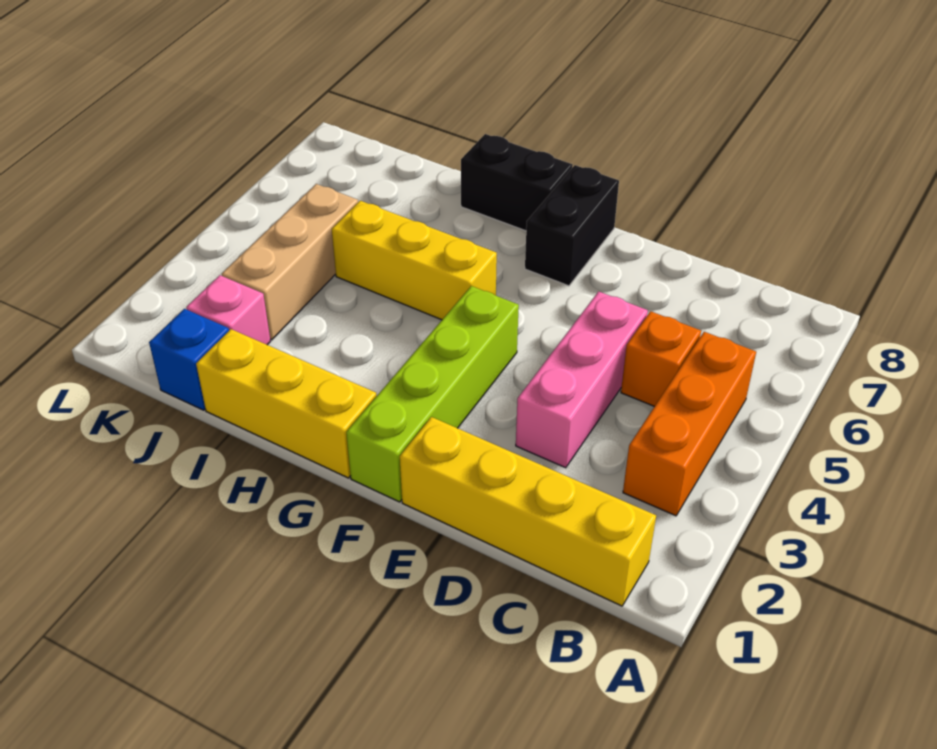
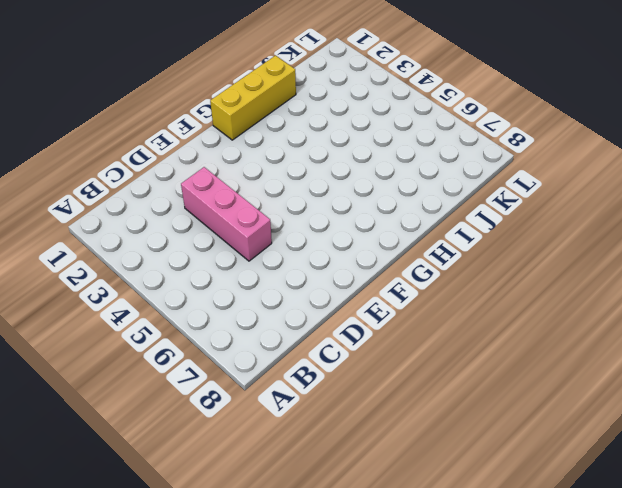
none -> yellow 1x4 brick [400,417,656,606]
none -> orange 1x3 brick [623,332,756,516]
none -> orange 1x1 brick [621,311,701,407]

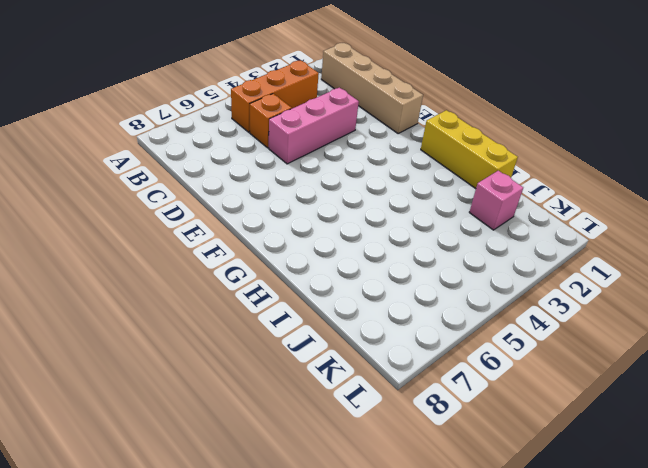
tan 1x4 brick [321,43,423,134] -> yellow 1x4 brick [400,417,656,606]
none -> lime 1x4 brick [346,286,519,502]
none -> black 1x2 brick [525,165,619,286]
none -> yellow 1x3 brick [332,201,497,320]

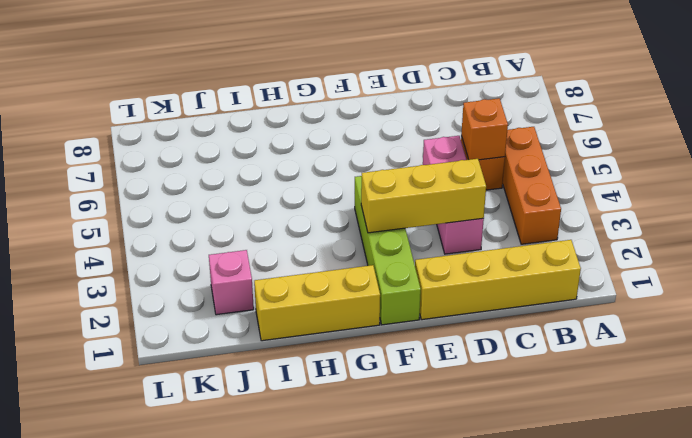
orange 1x1 brick [461,98,508,160] -> none
yellow 1x3 brick [361,159,486,233] -> yellow 1x3 brick moved to [332,201,497,320]
none -> black 1x2 brick [525,165,619,286]
none -> black 1x2 brick [461,134,573,231]
none -> blue 1x1 brick [149,309,229,410]

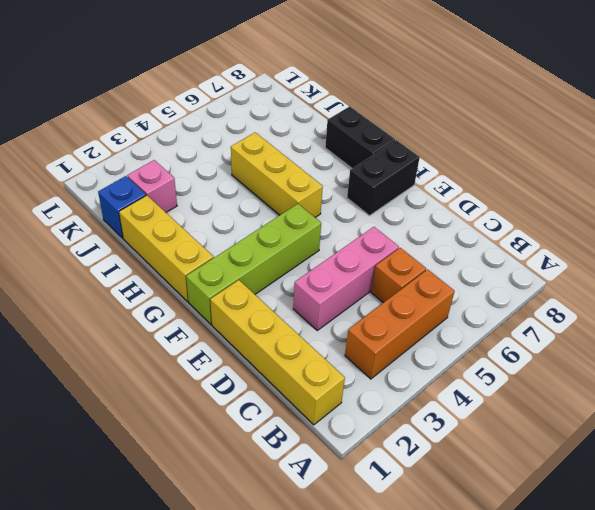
none -> tan 1x3 brick [222,184,358,340]

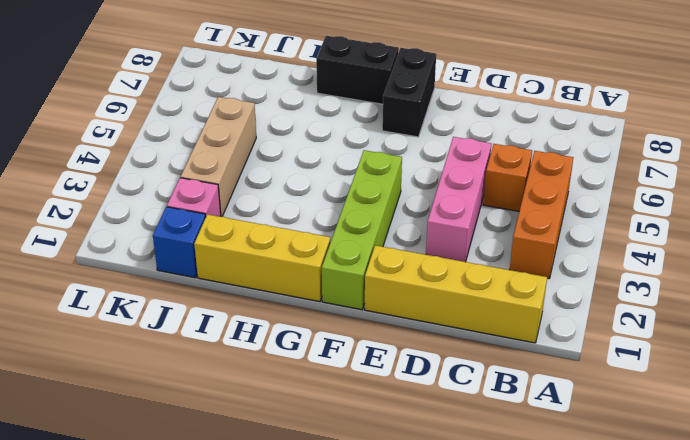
none -> yellow 1x3 brick [332,201,497,320]

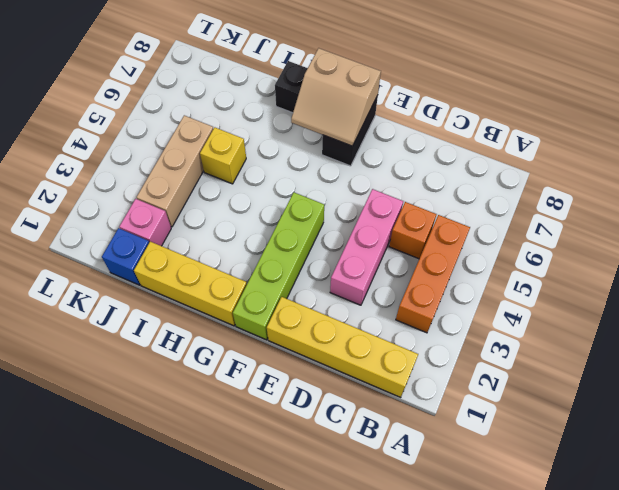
tan 2x2 slope [291,48,381,146] -> none
yellow 1x1 brick [200,127,246,184] -> yellow 1x3 brick [332,201,497,320]

